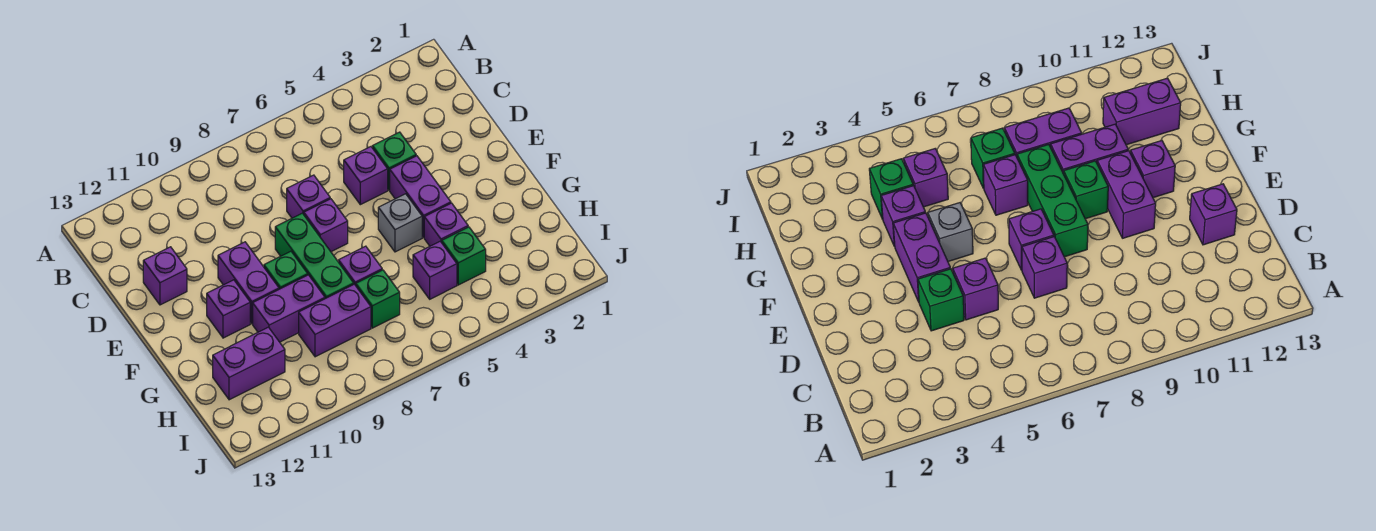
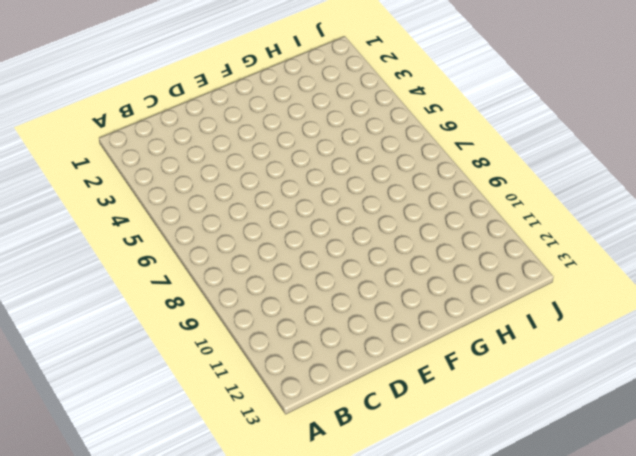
none -> green 1x1 brick [372,132,416,190]
none -> purple 1x1 brick [344,147,388,205]
none -> purple 1x1 brick [287,175,330,218]

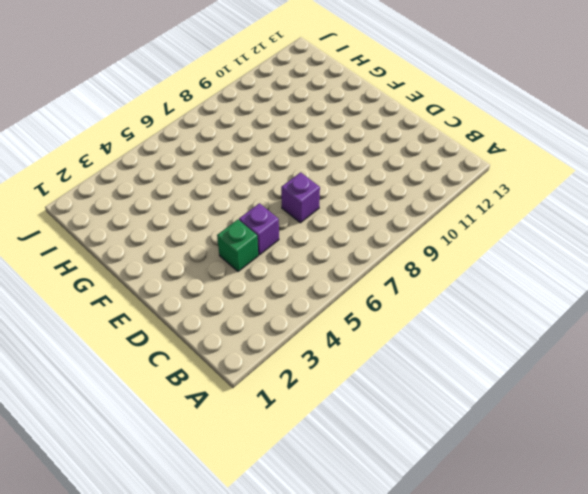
none -> purple 1x1 brick [143,247,187,305]
none -> purple 1x2 brick [390,156,451,237]
none -> purple 1x1 brick [304,199,348,252]

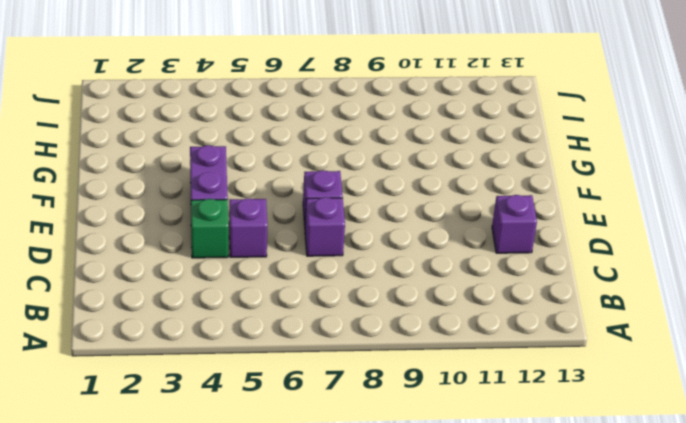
none -> green 1x3 brick [275,213,354,299]
none -> purple 1x2 brick [218,242,279,324]
none -> grey 1x1 brick [378,194,422,252]

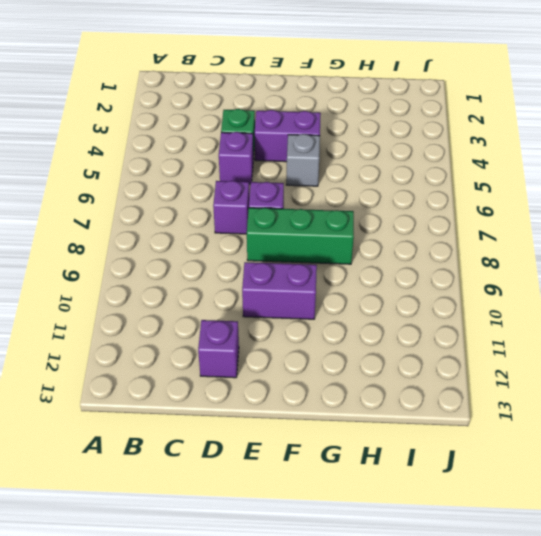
none -> green 1x1 brick [264,251,308,289]
none -> purple 1x1 brick [207,280,250,338]
none -> purple 1x1 brick [424,203,468,246]

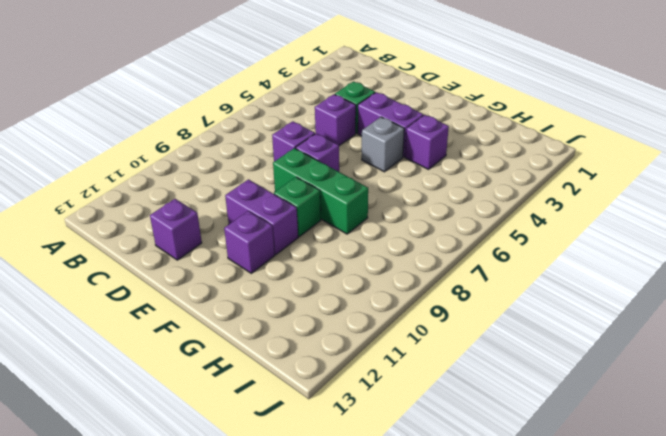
none -> purple 1x1 brick [339,246,382,286]
none -> purple 1x2 brick [253,275,325,342]
none -> green 1x1 brick [442,227,486,285]

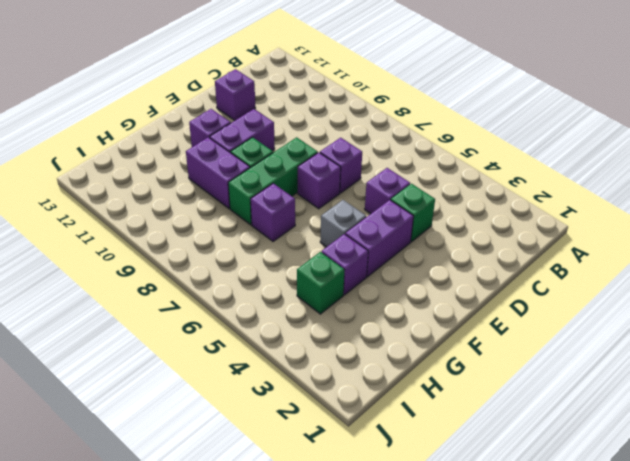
none -> purple 1x1 brick [413,241,457,299]
none -> green 1x1 brick [356,270,400,328]
none -> purple 1x2 brick [299,284,371,357]

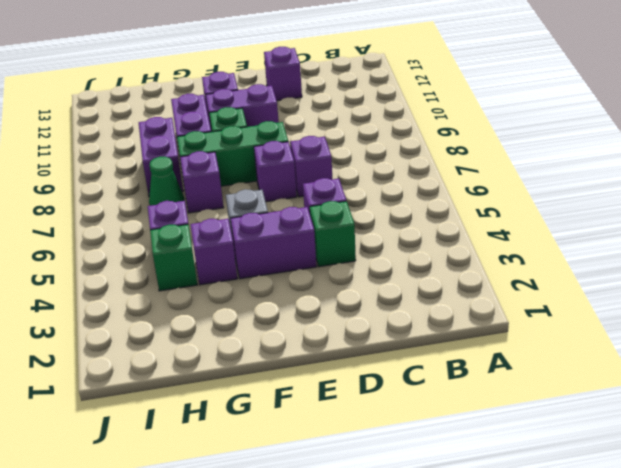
green 1x1 cone [149,157,185,206] -> green 1x1 brick [356,270,400,328]
none -> purple 1x2 brick [213,327,285,400]

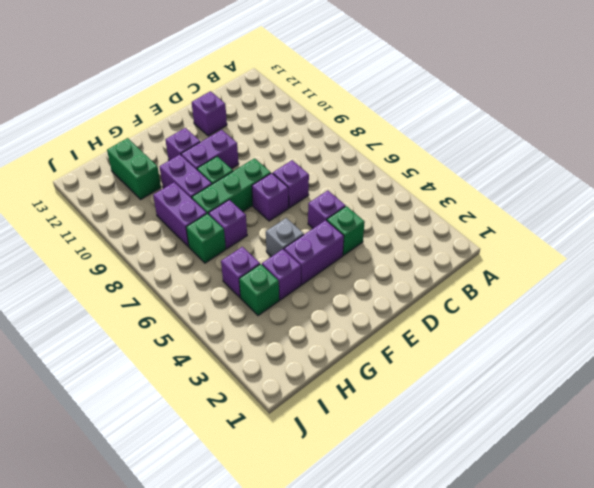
green 1x2 brick [107,138,161,199] -> purple 1x2 brick [213,327,285,400]

